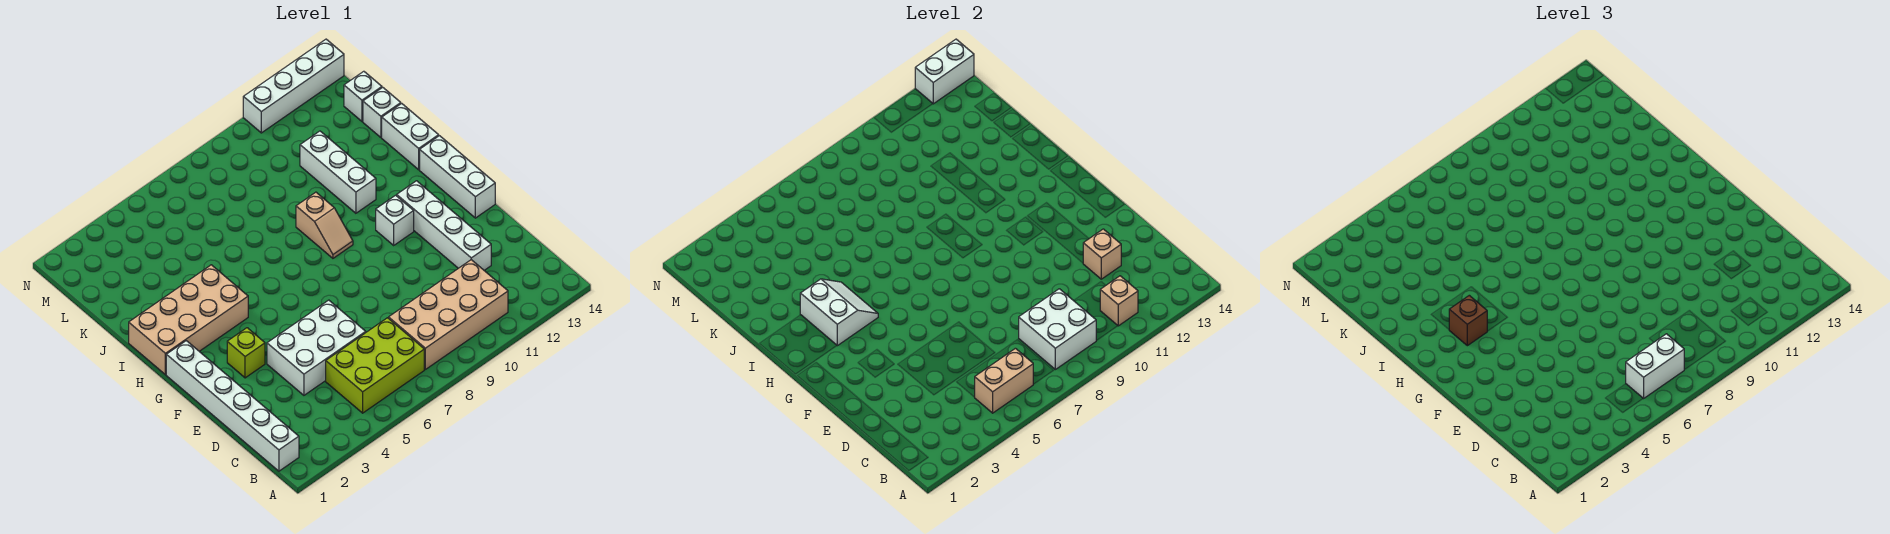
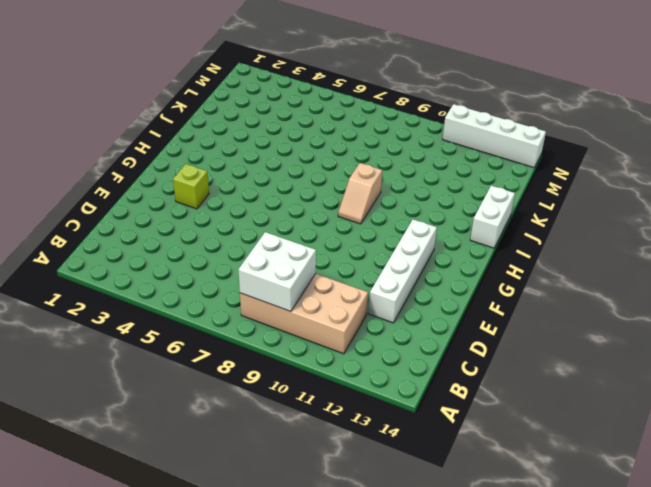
none -> white 1x6 brick [166,341,299,471]
none -> lime 2x3 brick [326,318,424,413]
none -> white 2x3 brick [267,300,366,395]

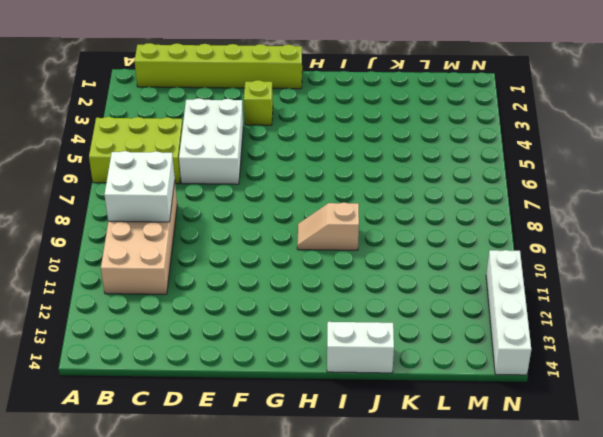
lime 2x3 brick [89,117,183,184] -> lime 2x3 brick turned to [326,318,424,413]
lime 1x6 brick [135,43,302,89] -> white 1x6 brick [166,341,299,471]
none -> white 1x4 brick [397,181,491,270]
none -> white 1x3 brick [420,136,495,218]
none -> white 1x1 brick [376,195,414,245]

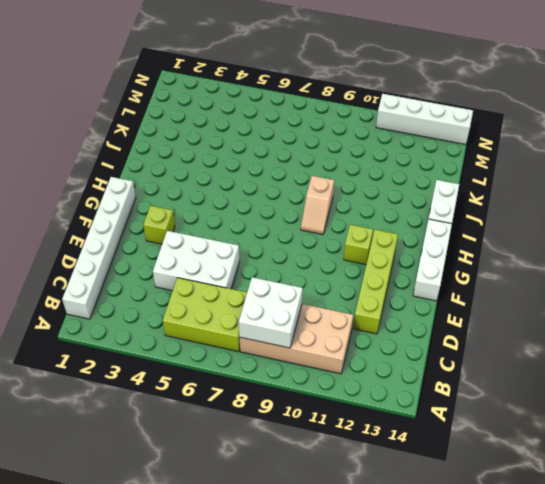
lime 1x4 brick [353,230,398,334] -> white 1x4 brick [397,181,491,270]
lime 1x1 brick [344,225,373,264] -> white 1x1 brick [376,195,414,245]
none -> tan 2x4 brick [129,265,248,375]
none -> white 1x3 brick [300,131,376,213]
none -> white 1x1 brick [363,87,401,137]

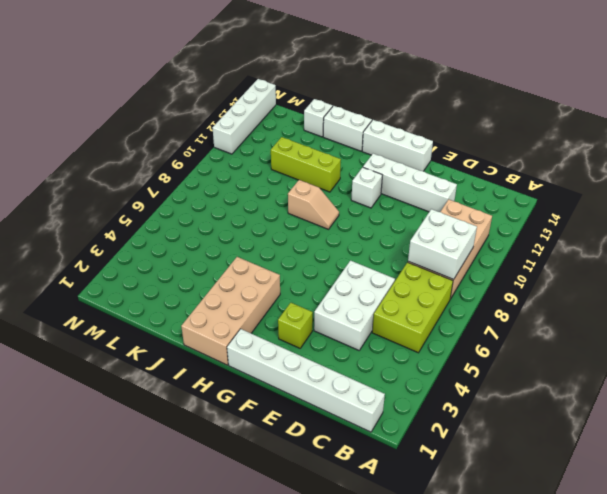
lime 1x3 brick [271,137,341,192] -> white 1x3 brick [300,131,376,213]
none -> white 1x1 brick [344,71,382,121]
none -> tan 1x2 brick [975,348,1033,413]
none -> tan 1x1 brick [1100,276,1138,326]

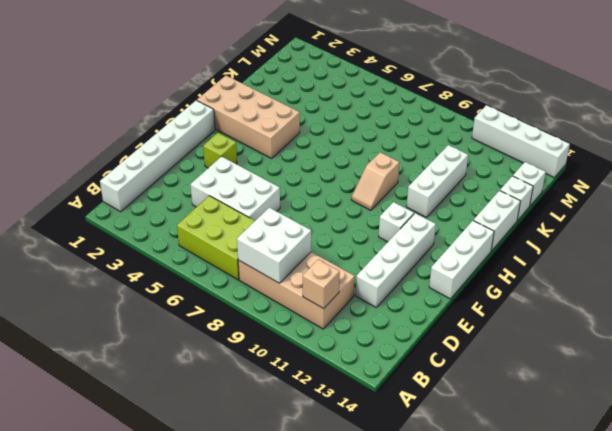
none -> tan 1x2 brick [975,348,1033,413]
none -> tan 1x1 brick [1083,229,1121,279]
none -> white 2x2 slope [800,279,878,346]

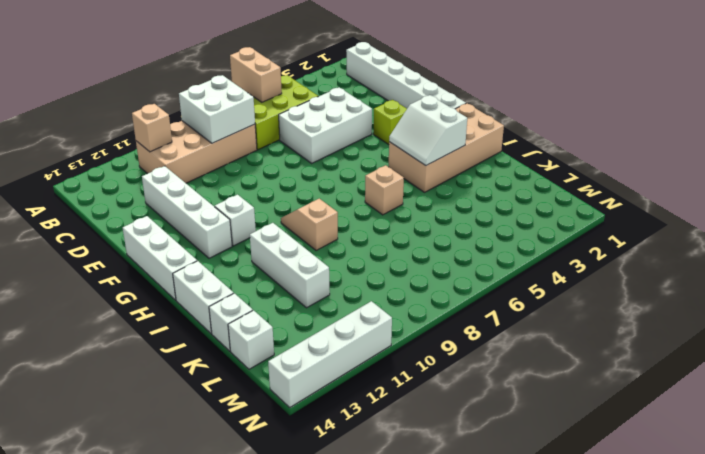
tan 1x2 brick [230,47,282,102] -> tan 1x2 brick turned to [975,348,1033,413]
tan 1x1 brick [365,165,404,215] -> tan 1x1 brick moved to [1083,229,1121,279]
none -> white 1x2 brick [915,39,974,104]
none -> white 1x2 brick [1626,334,1684,399]
none -> brown 1x1 brick [1449,295,1487,346]

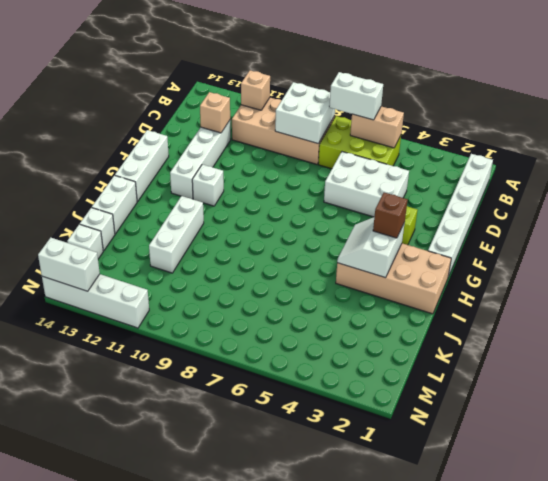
none -> tan 1x2 slope [296,192,353,258]

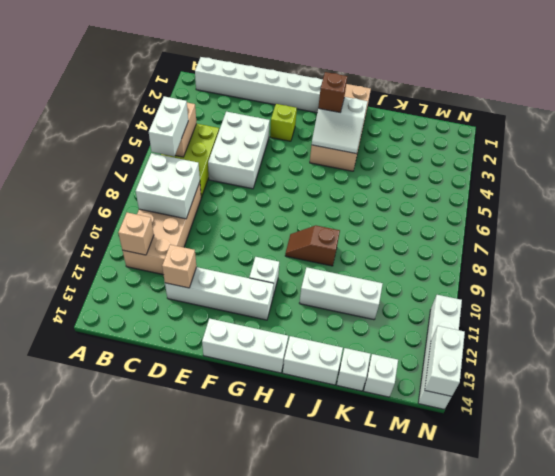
brown 1x2 slope [285,226,340,266] -> tan 1x2 slope [296,192,353,258]

